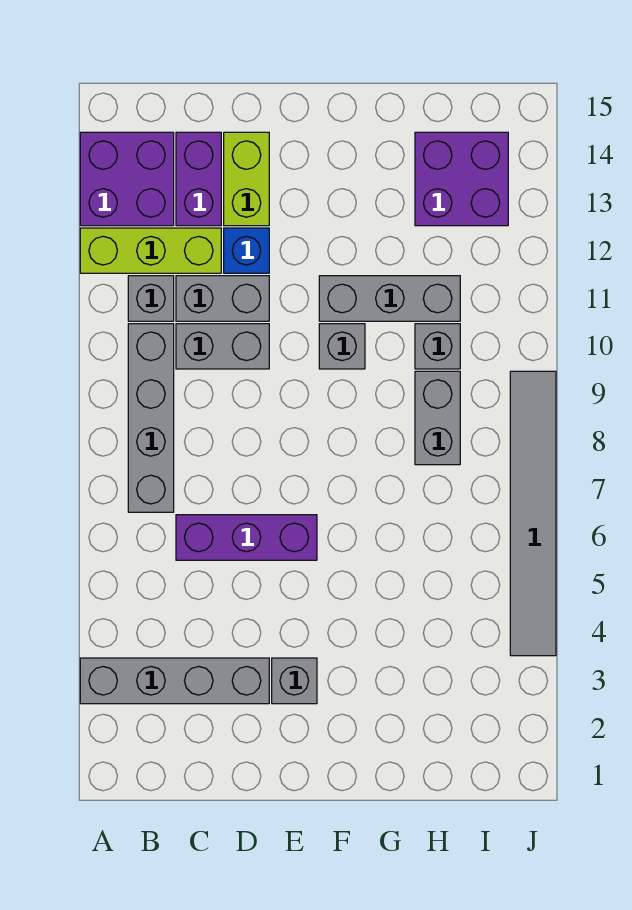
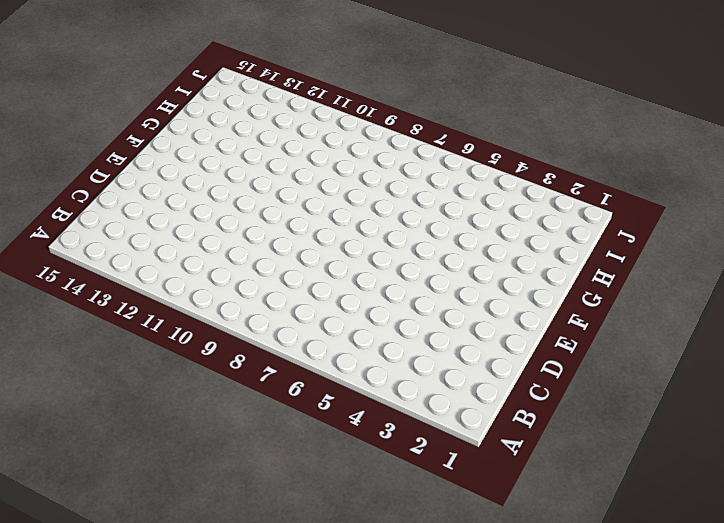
none -> grey 1x4 brick [80,658,269,704]
none -> lime 1x3 brick [80,228,221,273]
none -> purple 2x2 brick [80,132,174,226]

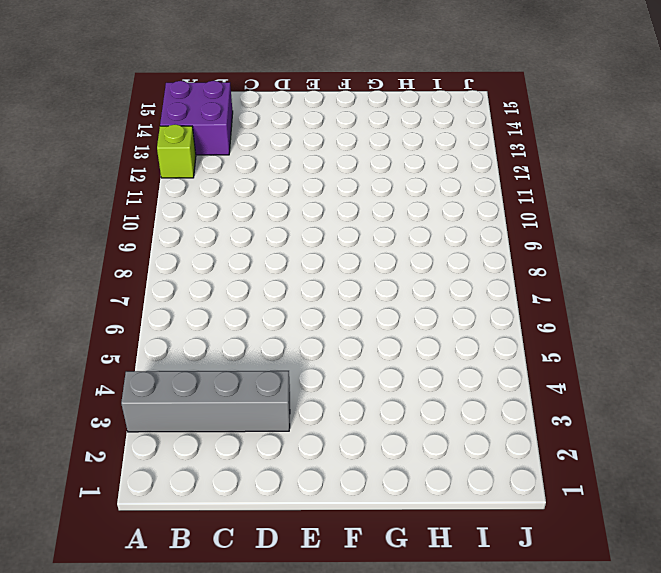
lime 1x1 brick [157,125,196,178] -> lime 1x3 brick [80,228,221,273]
none -> grey 1x4 brick [128,324,174,512]
none -> grey 1x1 brick [128,276,174,321]
none -> purple 1x3 brick [176,515,317,560]

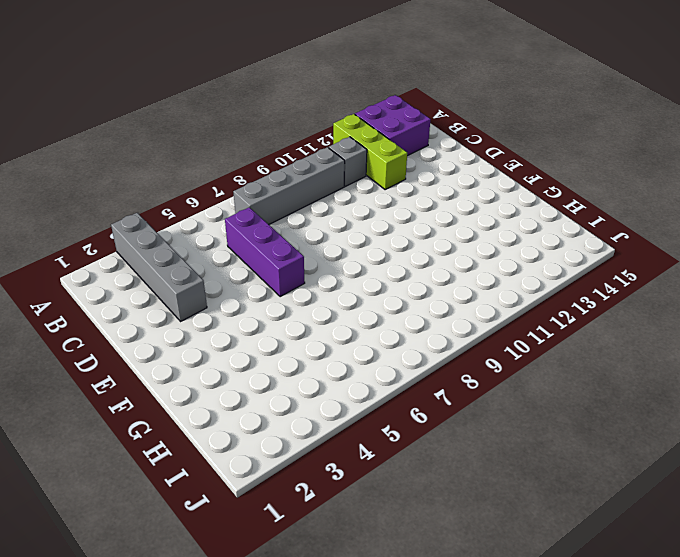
none -> grey 1x2 brick [176,324,269,369]
none -> grey 1x2 brick [176,276,269,321]
none -> purple 1x2 brick [176,132,221,226]

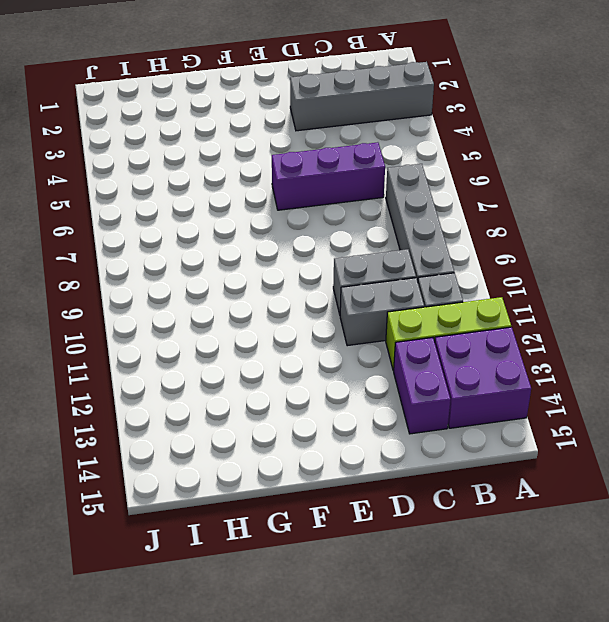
none -> blue 1x1 brick [224,228,269,273]
none -> lime 1x2 brick [224,132,269,226]
none -> grey 1x1 brick [272,658,317,704]

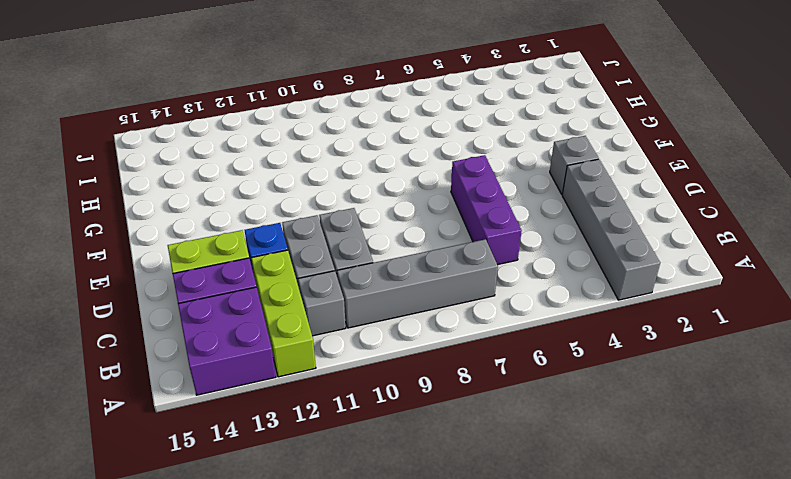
none -> grey 1x1 brick [319,324,365,369]
none -> grey 1x3 brick [319,276,460,321]
none -> grey 1x2 brick [415,371,460,465]

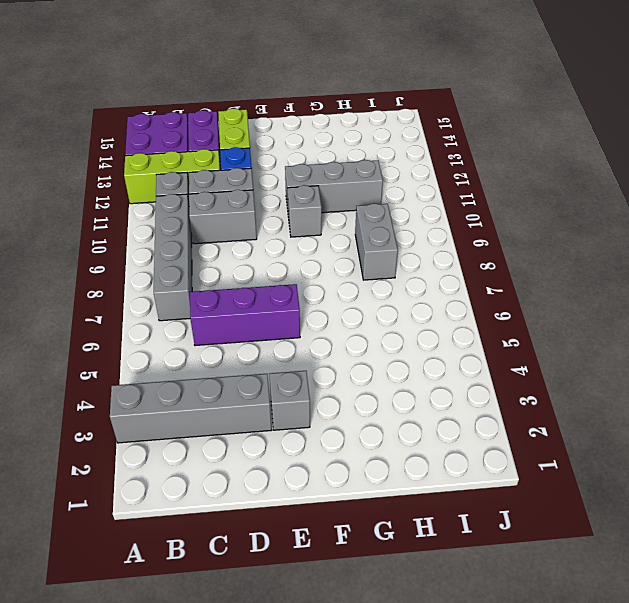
none -> grey 1x1 brick [415,324,460,369]
none -> purple 2x2 brick [415,132,508,226]
none -> grey 1x6 tile [510,371,556,656]

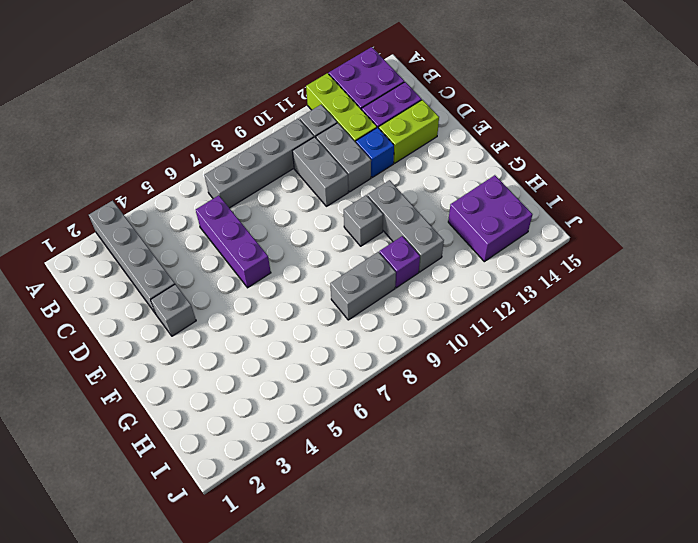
purple 1x1 brick [379,236,420,288] -> grey 1x1 brick [415,324,460,369]
none -> grey 1x6 tile [510,371,556,656]

